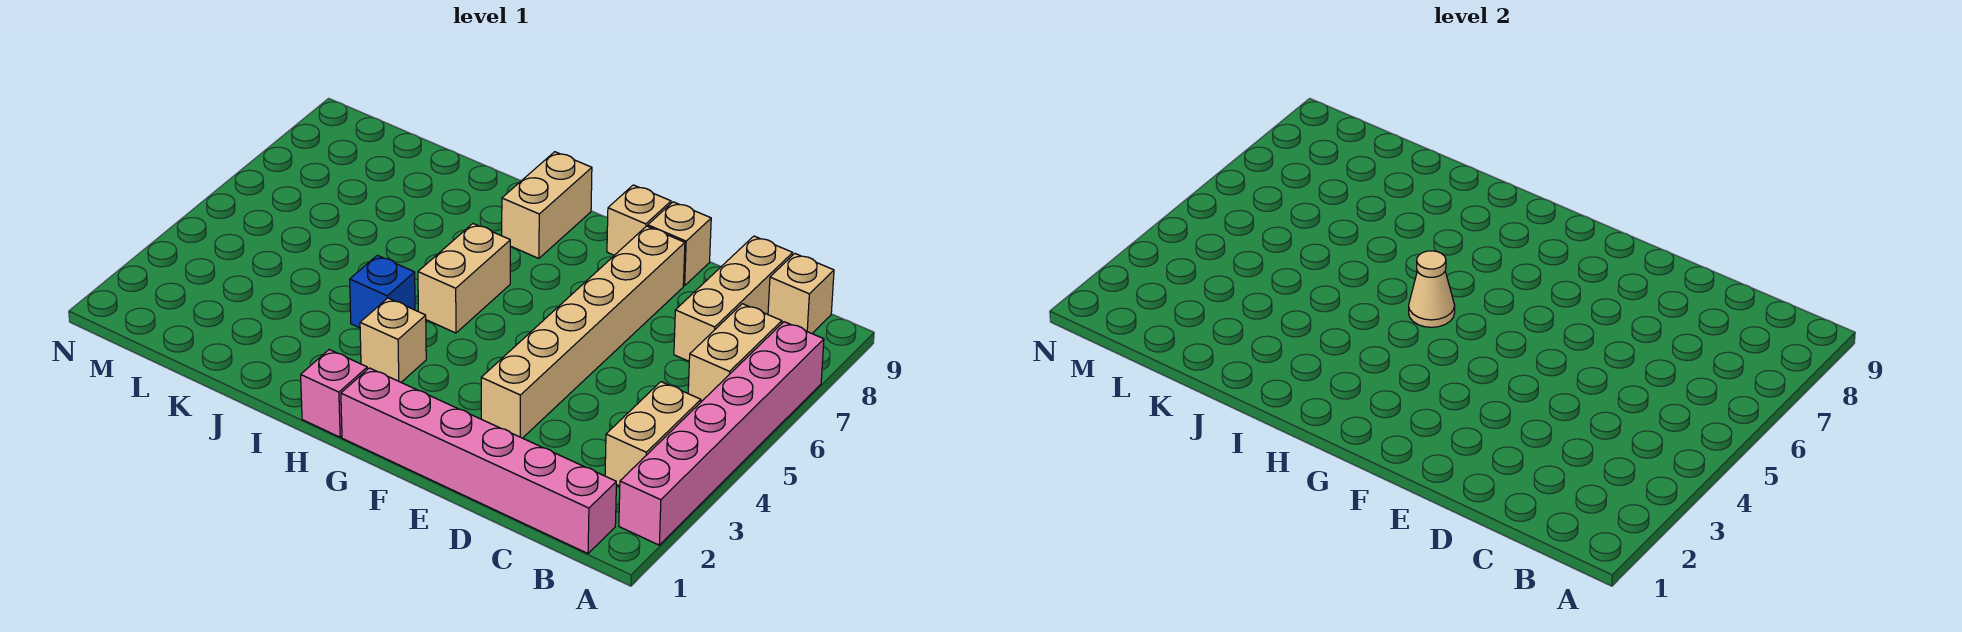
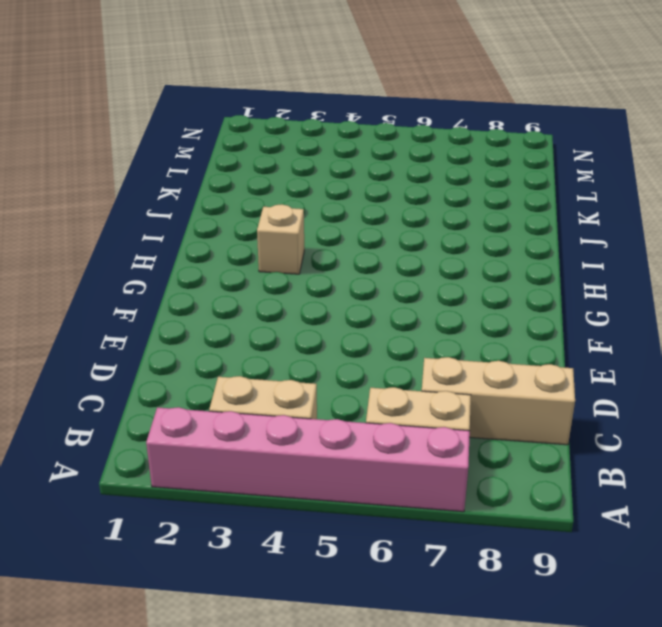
none -> pink 1x6 brick [341,368,616,553]
none -> tan 1x1 brick [768,254,834,333]
none -> tan 1x6 brick [481,226,685,438]

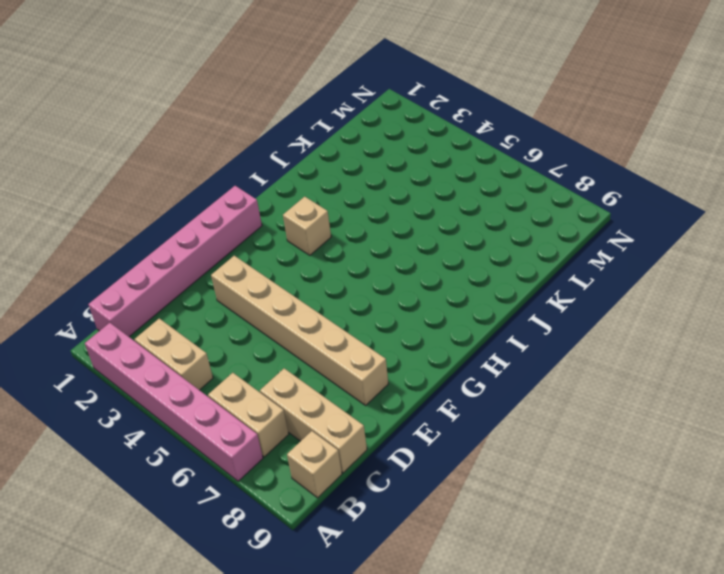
none -> tan 1x1 brick [648,202,711,286]
none -> tan 1x1 brick [607,185,671,255]
none -> pink 1x1 brick [301,350,367,437]

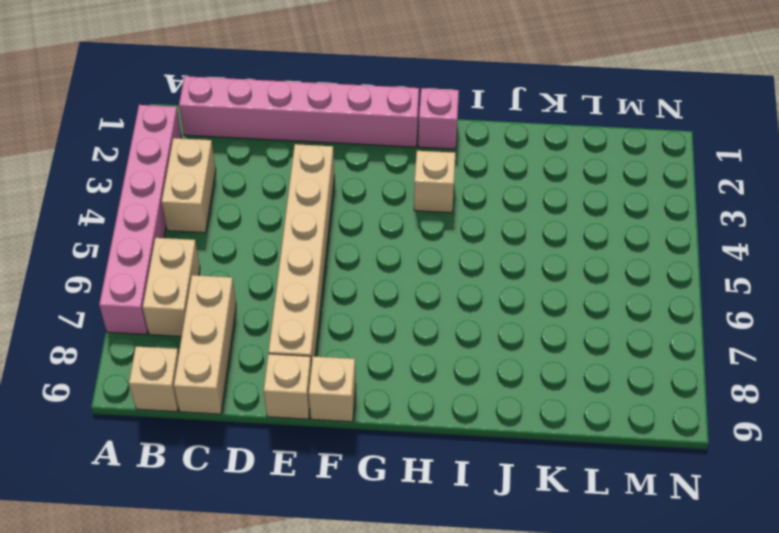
none -> tan 1x2 brick [418,224,510,333]
none -> tan 1x2 brick [502,152,592,258]
none -> blue 1x1 brick [350,255,415,328]

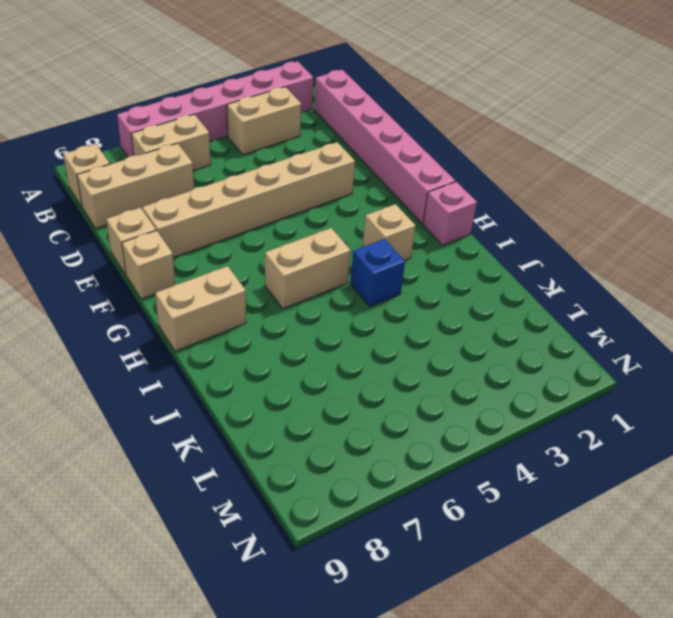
none -> tan 1x1 cone [1409,251,1455,327]

